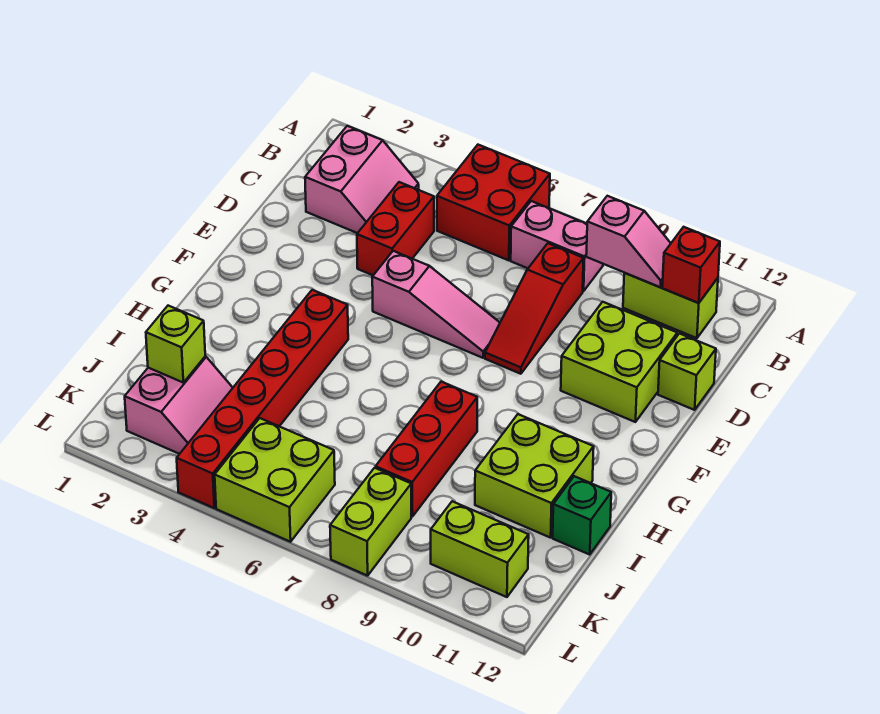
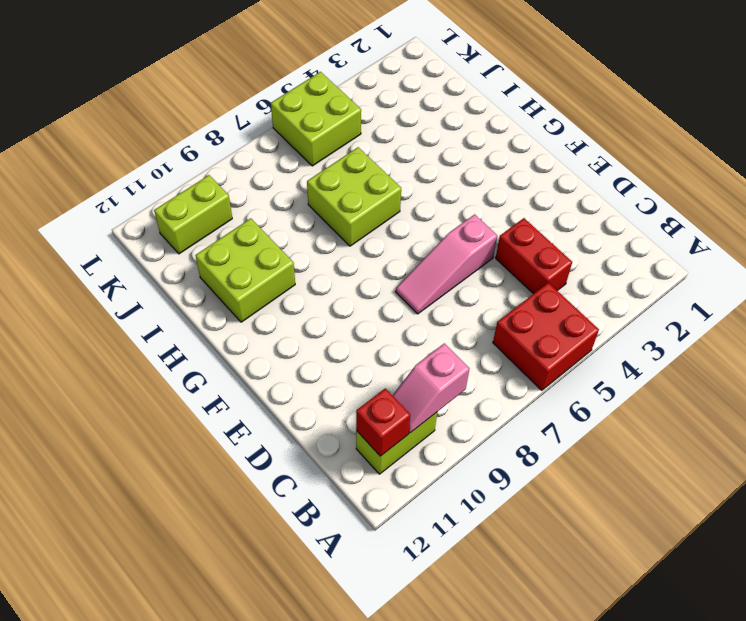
lime 2x2 brick [307,147,401,246] -> lime 2x2 brick moved to [561,302,677,422]
none -> pink 2x2 slope [305,126,419,233]
none -> pink 1x2 brick [511,201,603,291]
none -> red 1x3 slope [485,243,584,374]

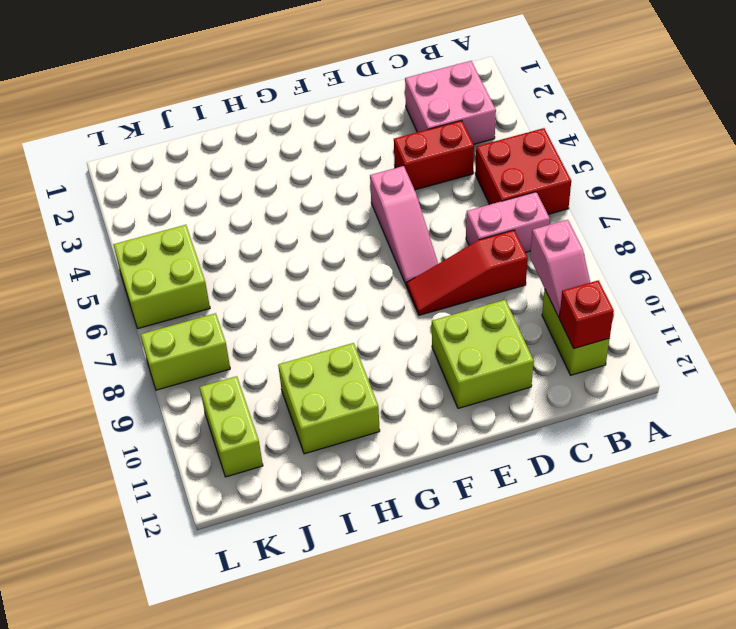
pink 2x2 brick [405,61,496,144] -> pink 2x2 slope [305,126,419,233]
pink 1x2 brick [466,192,550,253] -> pink 1x2 brick turned to [511,201,603,291]
none -> lime 1x1 brick [658,333,716,410]
none -> red 1x6 brick [177,290,348,508]
none -> red 1x3 brick [376,382,477,517]

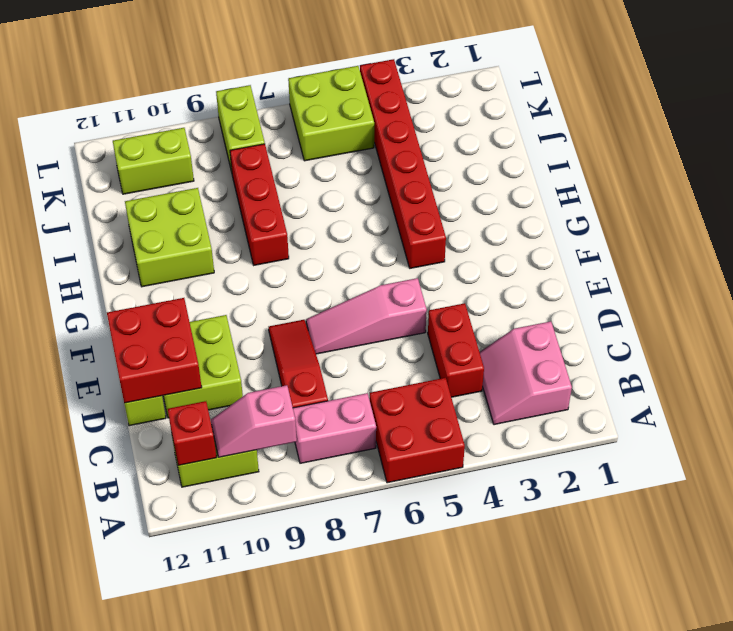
red 2x2 brick [107,298,202,403] -> none
none -> green 1x1 brick [553,476,611,555]
none -> pink 2x2 slope [125,356,233,454]
none -> lime 1x1 brick [146,306,205,382]

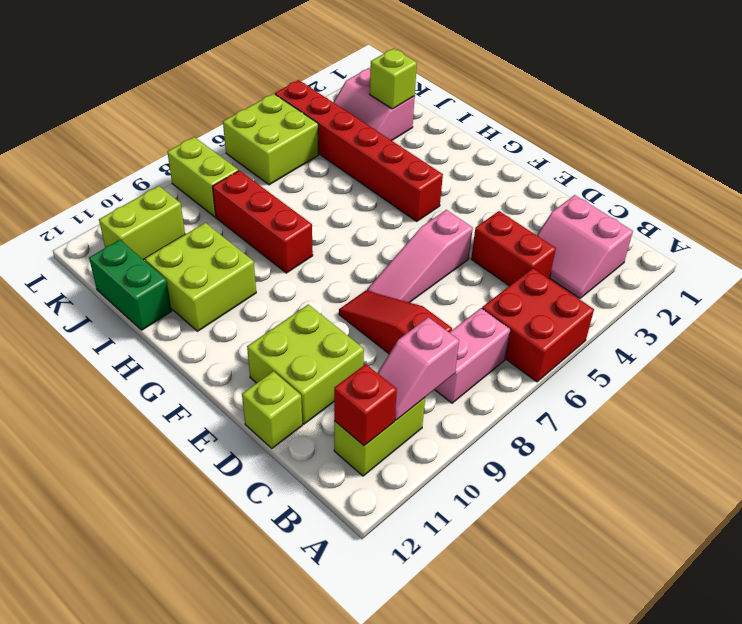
green 1x2 brick [89,240,172,330] -> green 1x1 brick [553,476,611,555]

